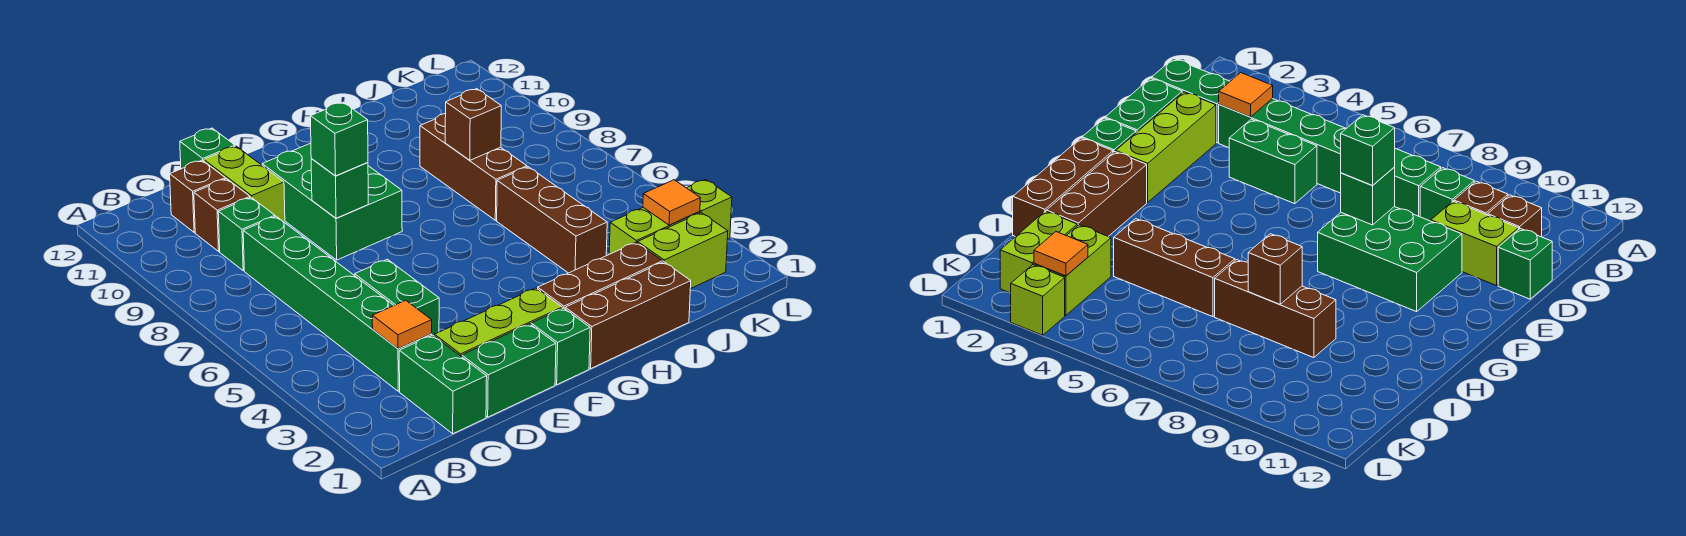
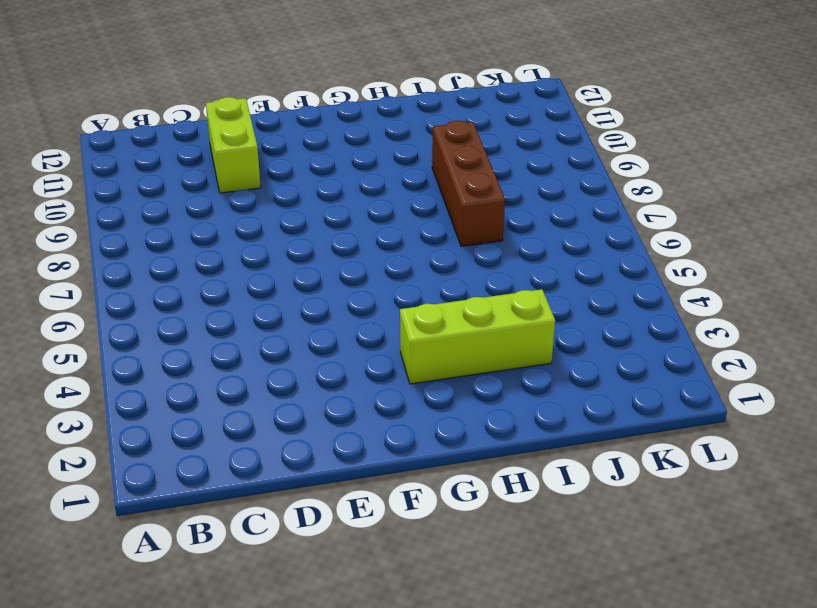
lime 1x3 brick [400,289,555,384] -> lime 1x3 brick moved to [435,288,562,357]
none -> green 1x2 brick [399,335,487,434]
none -> green 1x6 brick [243,216,432,391]
none -> green 1x1 brick [218,197,275,271]

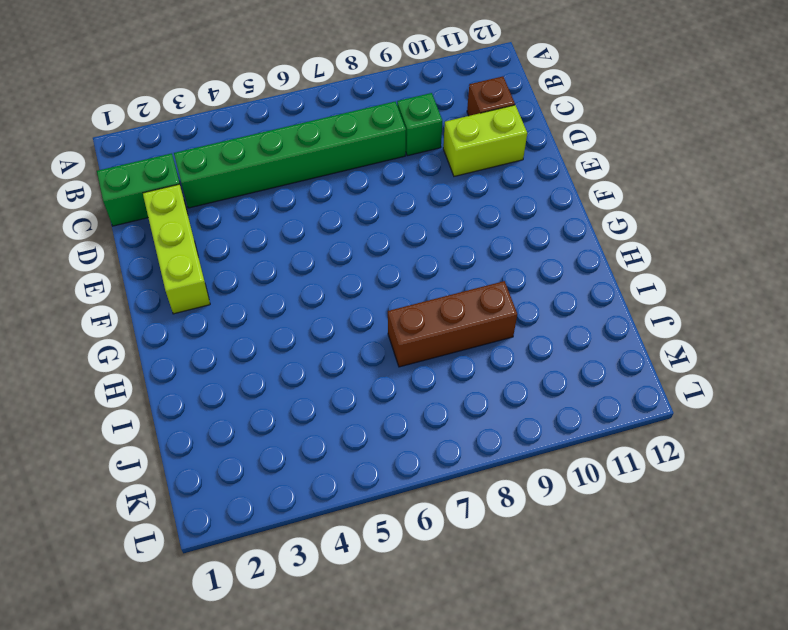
none -> brown 1x1 brick [194,179,250,251]
none -> green 1x2 brick [462,324,556,417]
none -> green 1x2 brick [355,259,439,336]

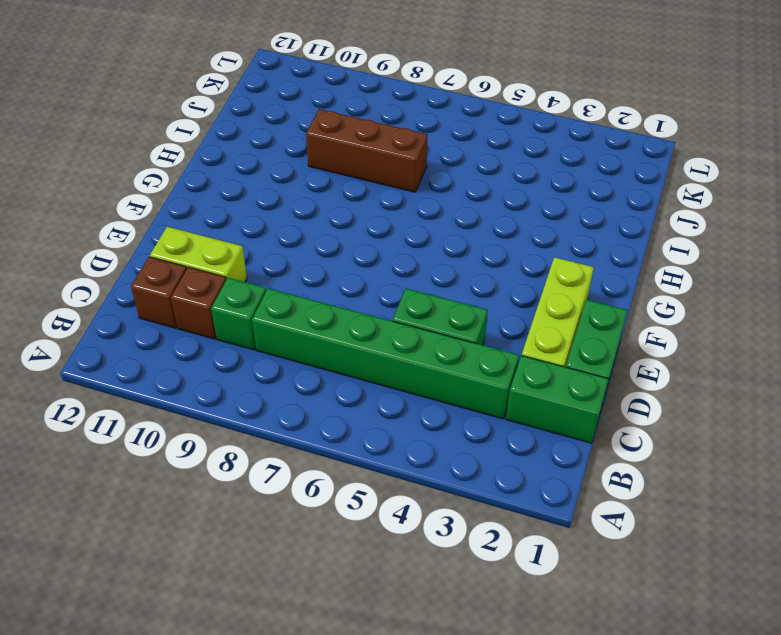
none -> green 1x1 brick [180,128,235,169]
none -> green 2x3 brick [262,143,402,260]
none -> green 1x1 brick [531,308,590,384]

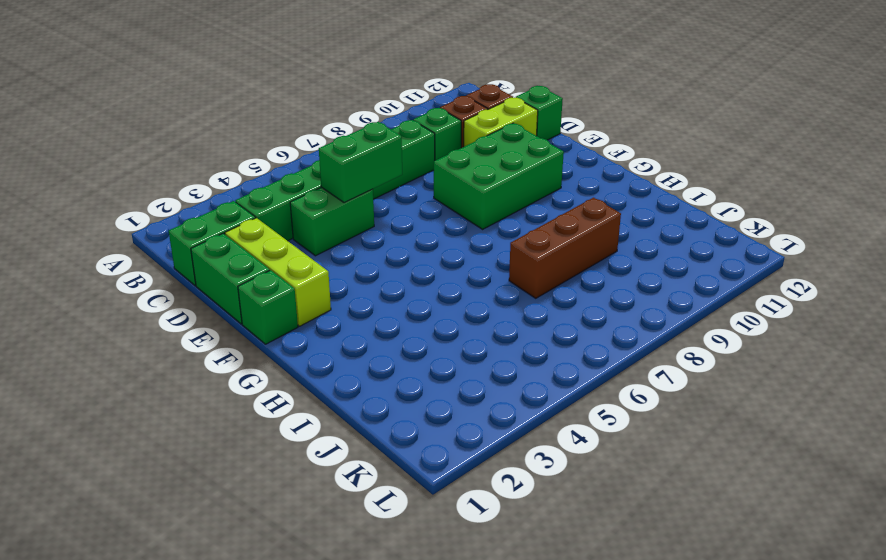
green 1x2 brick [319,122,402,203] -> none
none -> brown 1x3 brick [565,262,691,368]
none -> brown 1x3 brick [538,243,663,309]
none -> brown 1x3 brick [497,167,607,273]

